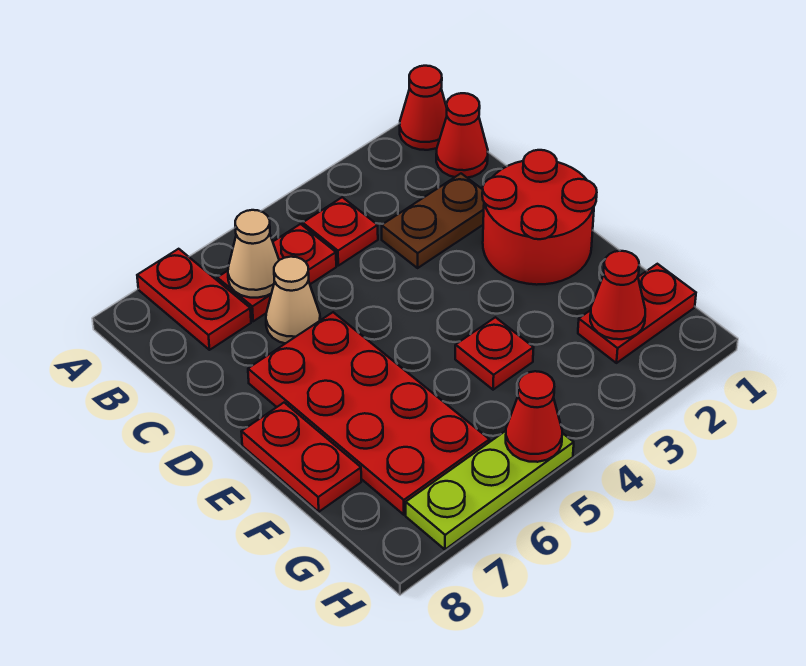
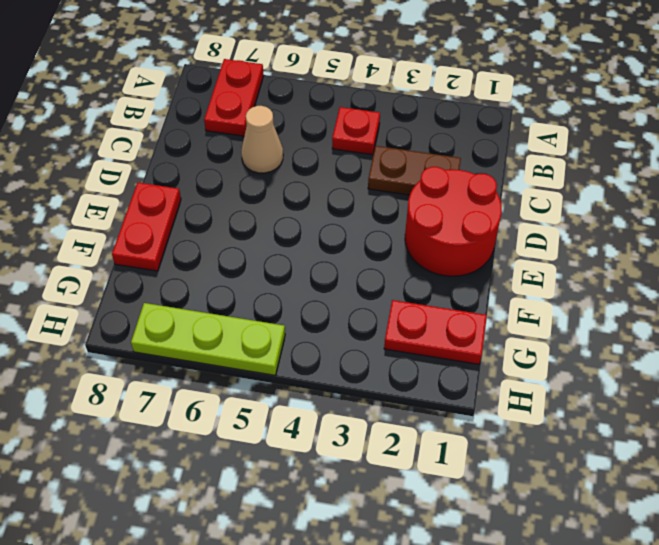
none -> red 1x1 cone [400,66,447,150]
none -> red 1x1 cone [436,93,488,178]
none -> red 1x2 plate [217,224,336,321]

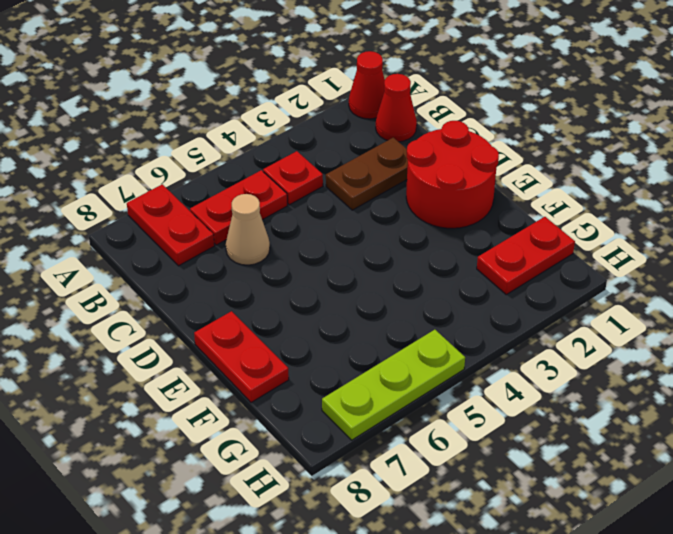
none -> red 2x4 plate [248,312,489,515]
none -> red 1x1 plate [455,317,534,390]
none -> tan 1x1 cone [228,210,279,298]

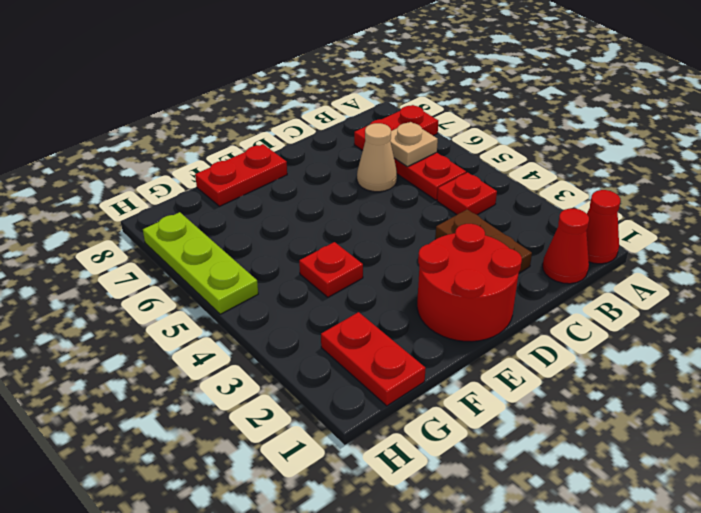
tan 1x1 plate [390,122,438,167] -> tan 1x1 cone [228,210,279,298]
none -> red 2x4 plate [248,312,489,515]
none -> red 1x1 cone [590,251,645,339]
none -> red 1x1 cone [506,371,562,462]

